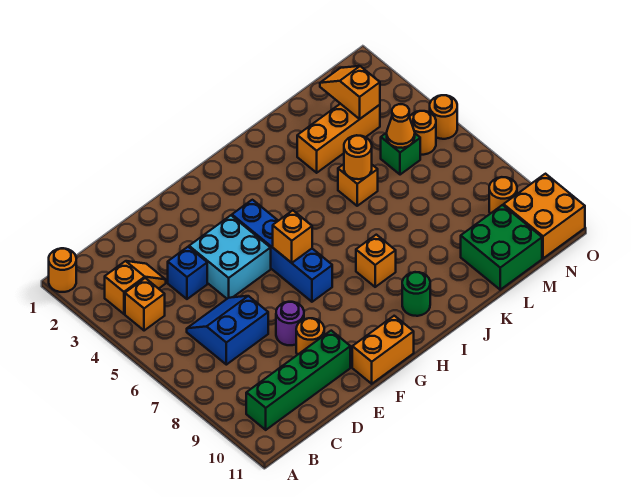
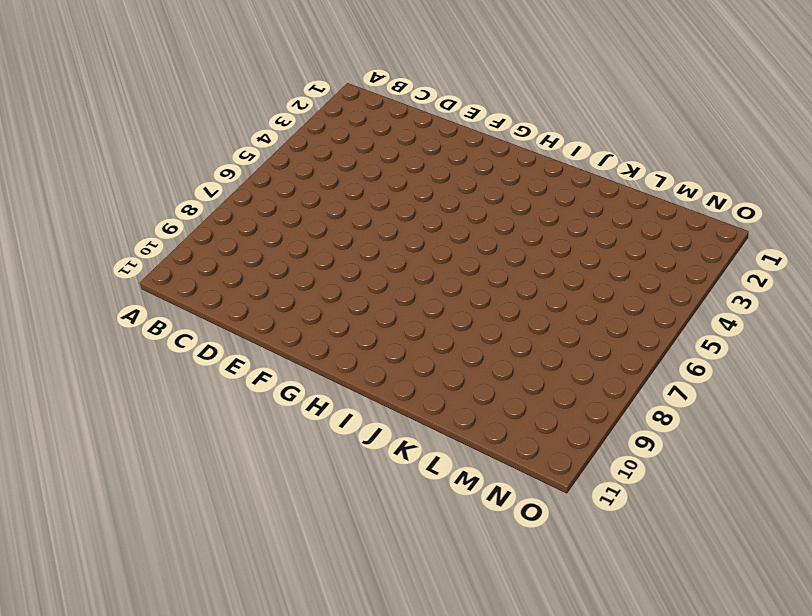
none -> orange 1x1 round brick [49,248,76,292]
none -> orange 1x2 slope [105,261,166,314]
none -> orange 1x1 brick [125,278,165,331]

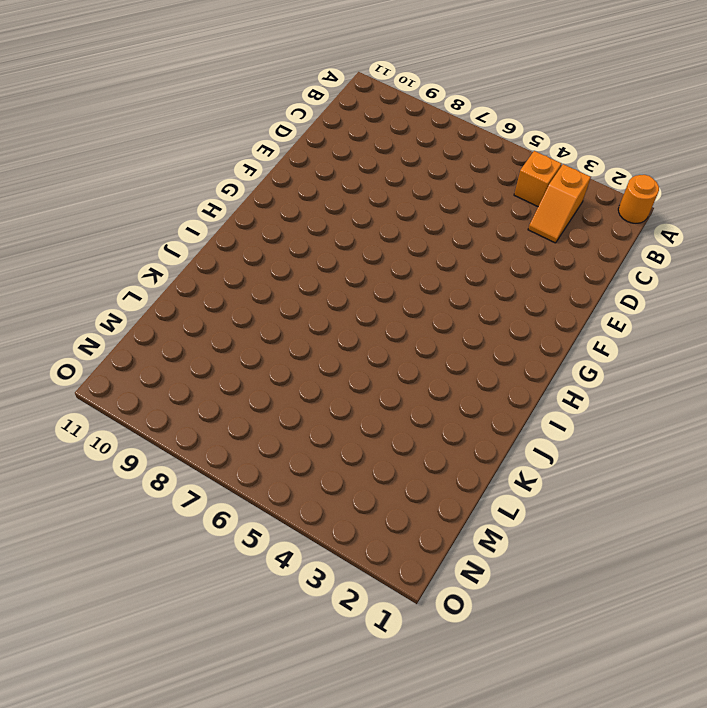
none -> green 1x4 brick [246,331,350,430]
none -> blue 2x2 slope [187,296,268,365]
none -> blue 1x1 brick [168,247,207,299]

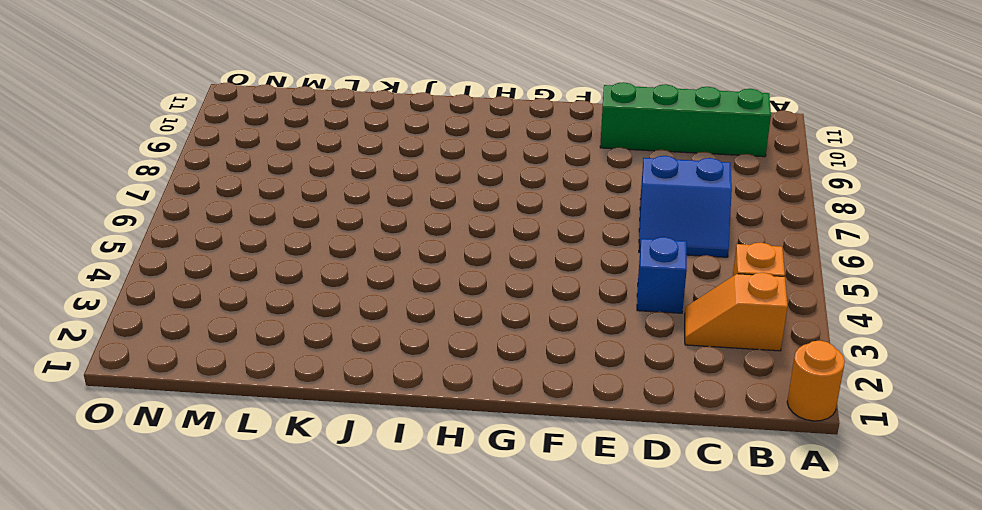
none -> cyan 2x2 brick [189,215,271,299]
none -> purple 1x1 round brick [276,302,304,345]
none -> orange 1x1 round brick [296,318,324,355]

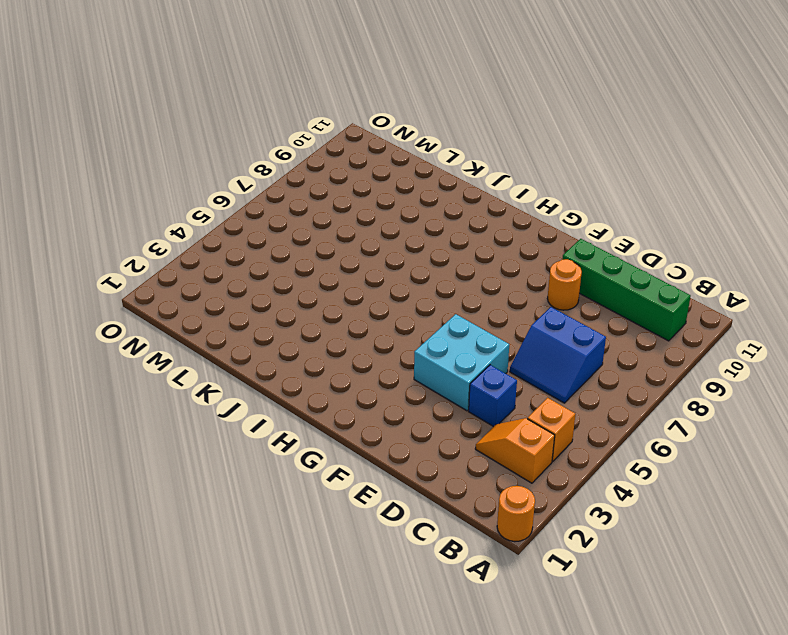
none -> purple 1x1 round brick [276,302,304,345]
none -> orange 1x2 brick [352,316,414,384]
none -> blue 1x4 brick [232,200,332,302]

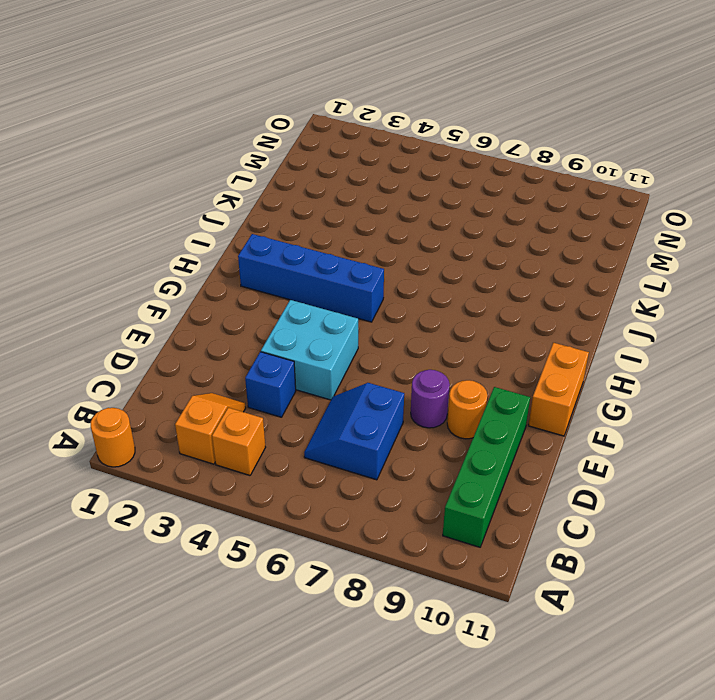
blue 1x4 brick [238,234,384,322] -> blue 1x4 brick moved to [232,200,332,302]
none -> orange 1x1 brick [356,235,396,287]
none -> green 1x1 round brick [402,272,430,316]
none -> orange 1x3 brick [297,104,380,173]

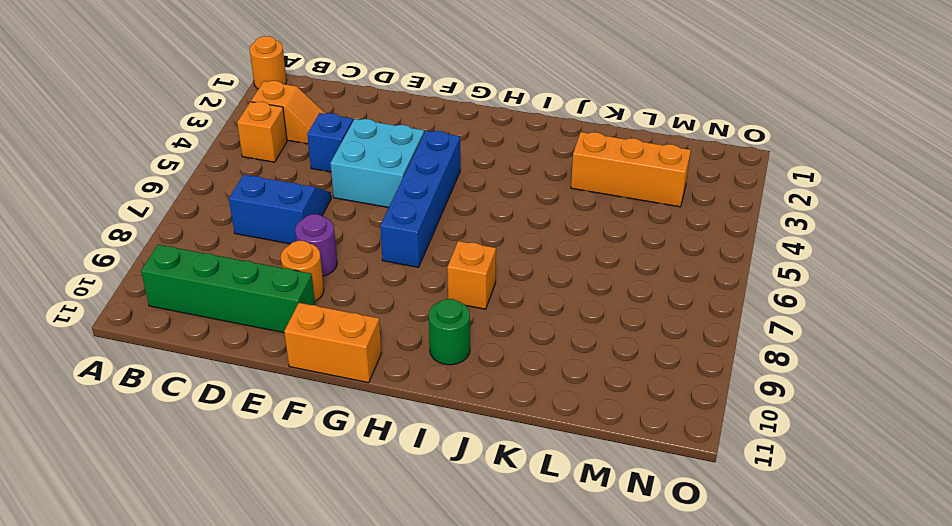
none -> orange 1x1 brick [338,164,378,206]
none -> green 2x2 brick [461,205,542,290]
none -> green 1x1 brick [381,133,420,175]

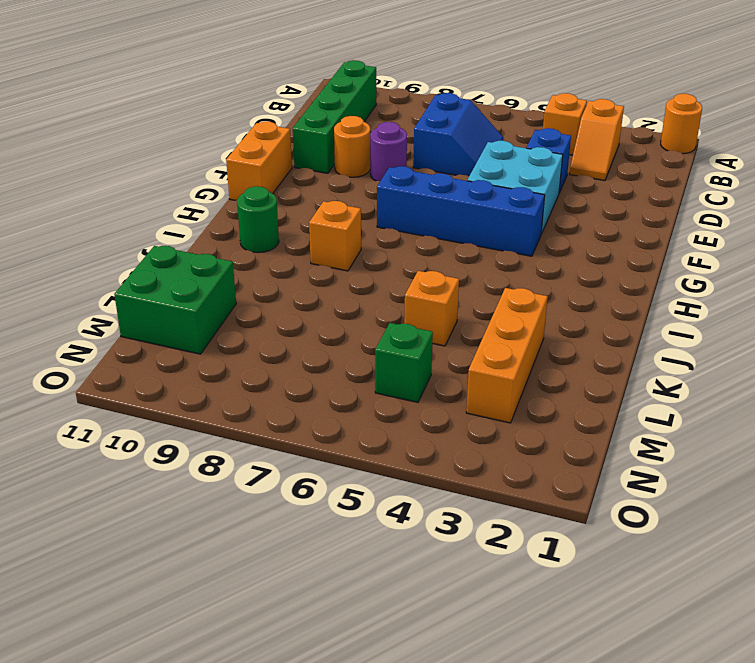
none -> orange 1x1 round brick [410,111,436,155]
none -> orange 1x1 round brick [489,177,517,214]
none -> orange 2x2 brick [504,174,585,258]

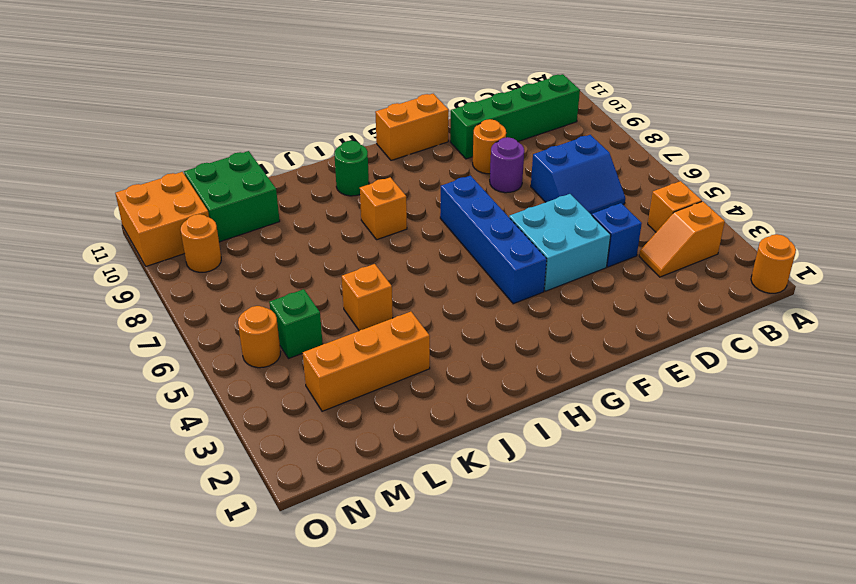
none -> orange 1x1 round brick [430,95,457,139]
none -> orange 1x1 brick [273,210,312,263]
none -> orange 1x1 round brick [344,135,372,179]

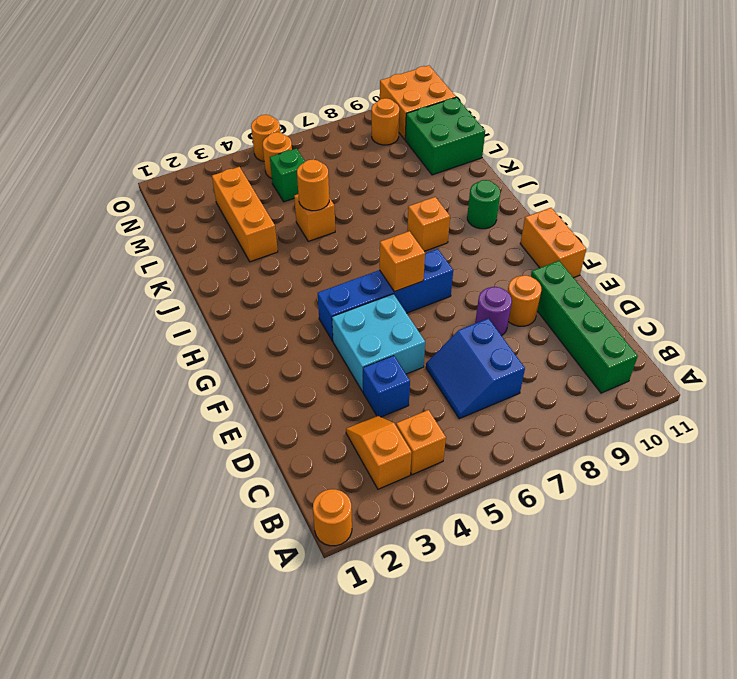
none -> orange 1x2 slope [320,66,380,119]
none -> orange 1x1 cone [387,104,415,148]

